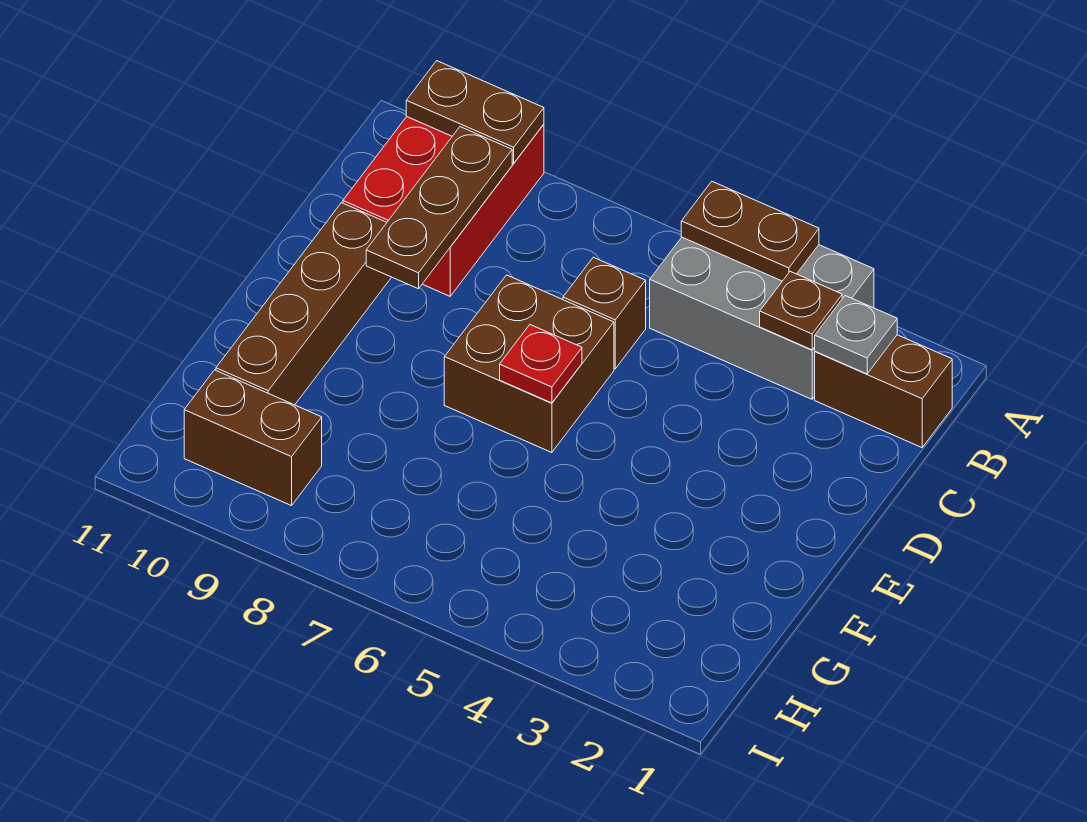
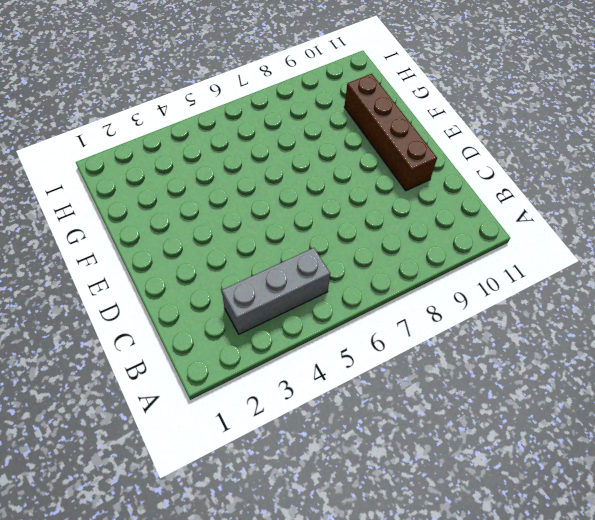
grey 1x3 brick [222,248,330,334] -> grey 2x3 brick [650,237,874,399]
none -> red 2x3 brick [343,117,544,296]
none -> brown 1x2 brick [815,335,952,448]
none -> brown 1x1 brick [563,257,646,369]

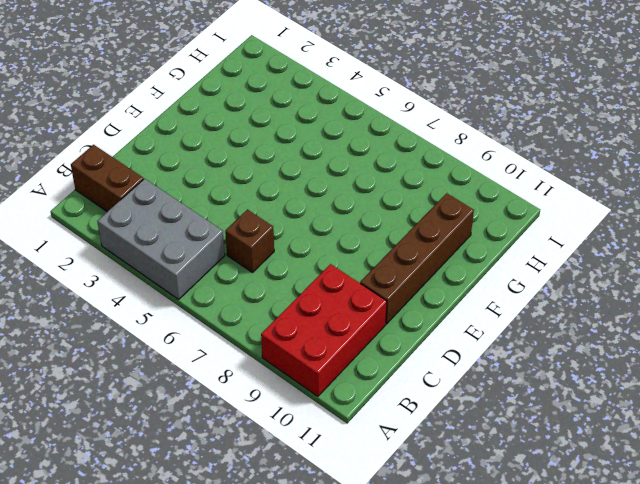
none -> brown 2x2 brick [444,275,614,453]
none -> brown 1x2 brick [184,370,322,506]
none -> brown 1x2 plate [681,182,819,281]

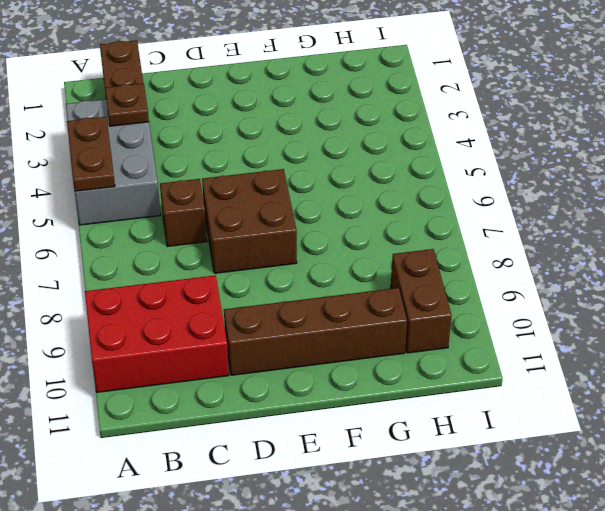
none -> brown 1x2 plate [406,61,544,163]
none -> grey 1x1 plate [814,296,897,374]
none -> brown 1x3 plate [366,127,512,289]

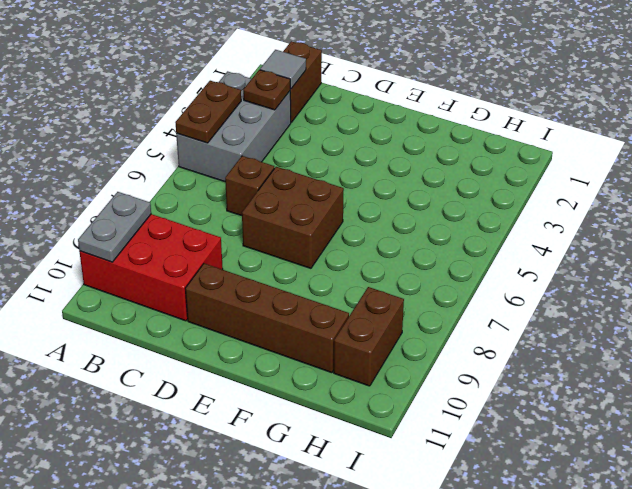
grey 1x2 plate [78,192,151,262] -> brown 1x2 plate [406,61,544,163]
grey 1x1 tile [260,50,306,89] -> grey 1x1 plate [814,296,897,374]
none -> brown 1x3 plate [366,127,512,289]
none -> red 1x1 plate [500,325,582,403]

